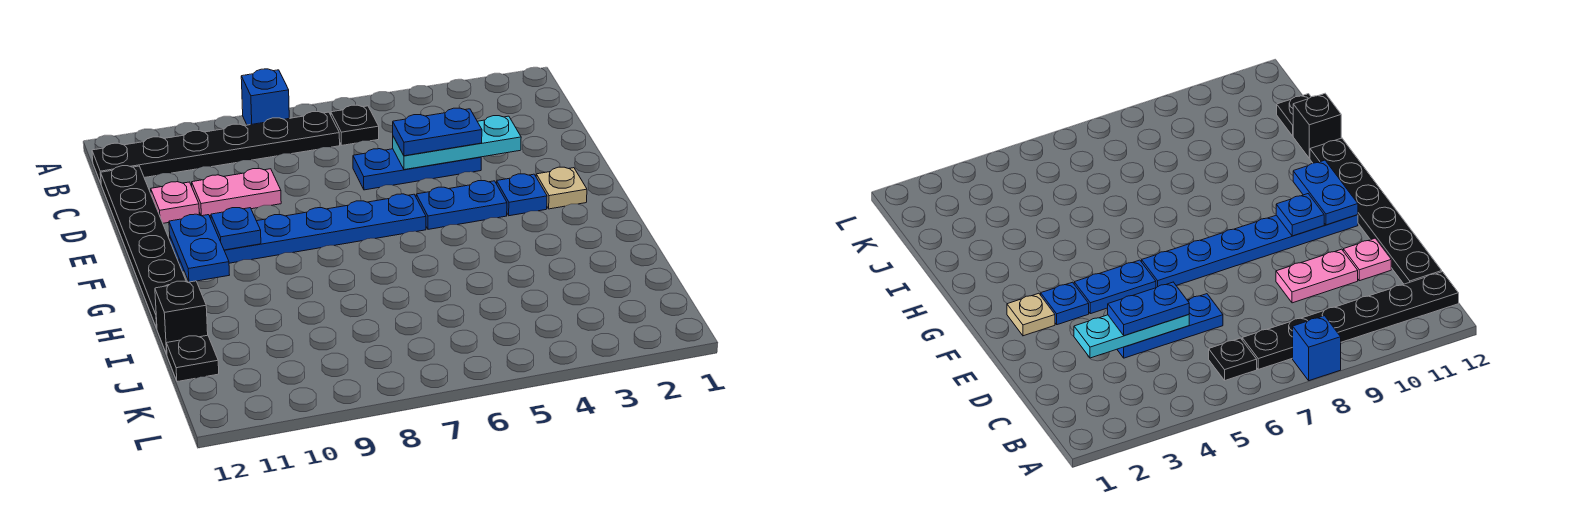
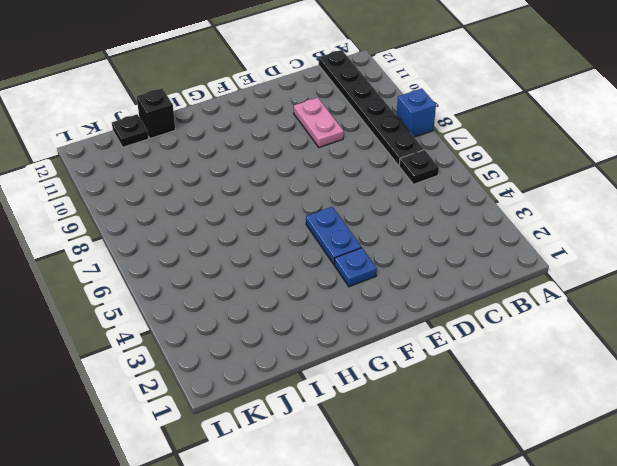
none -> black 1x6 plate [101,166,186,328]
none -> blue 1x3 plate [353,149,481,190]
none -> pink 1x1 plate [151,182,199,223]

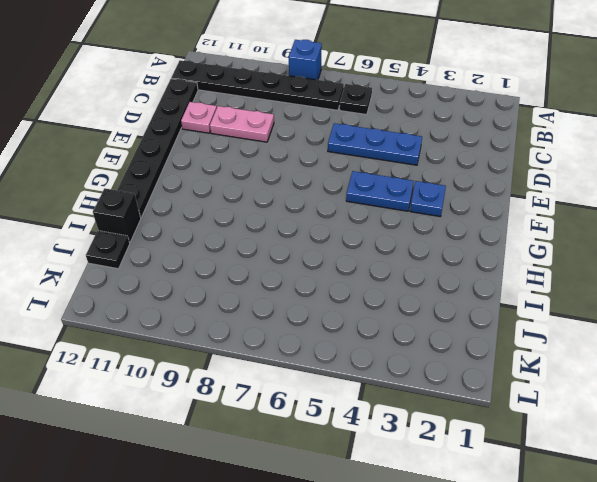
none -> tan 1x1 plate [536,167,587,209]
none -> blue 1x6 plate [170,194,426,271]
none -> cyan 1x3 plate [393,116,521,170]

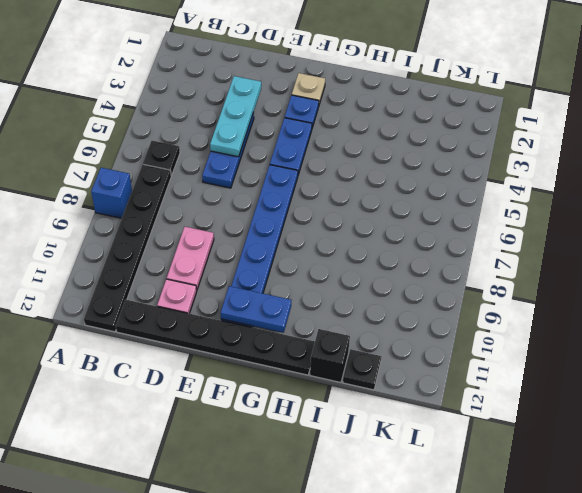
none -> blue 1x1 plate [211,208,261,250]
none -> blue 1x2 plate [393,108,482,156]

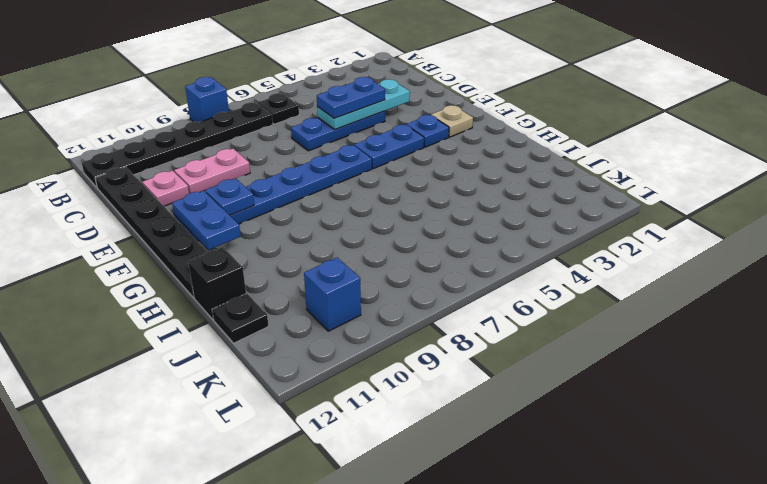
blue 1x1 brick [304,258,361,331] -> none

